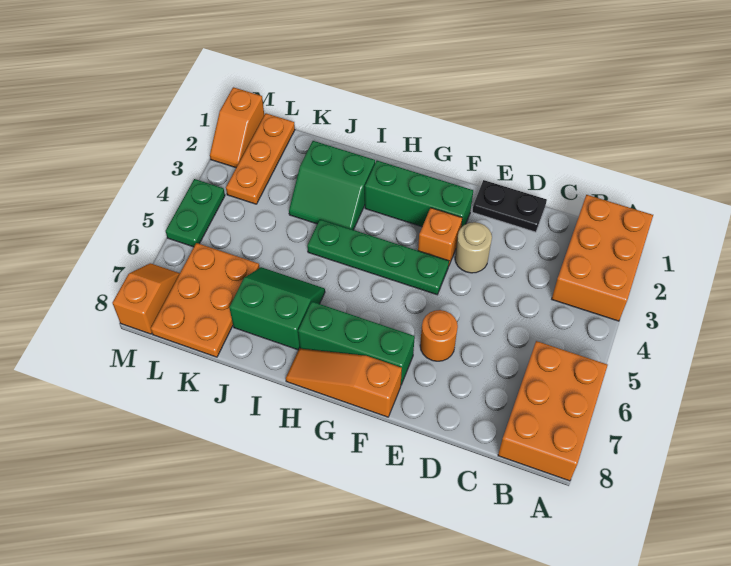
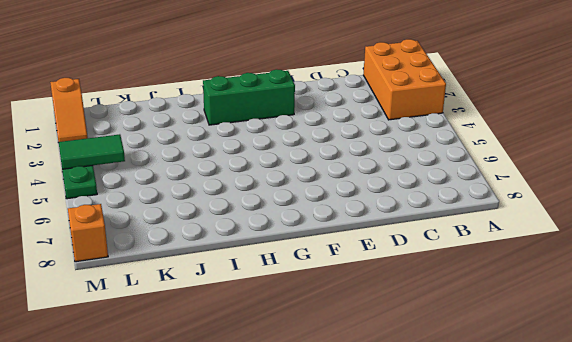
green 1x2 tile [59,134,125,169] -> none
none -> orange 2x3 brick [498,341,608,481]
none -> black 1x2 plate [472,180,547,232]
none -> tan 1x1 round brick [455,222,492,273]

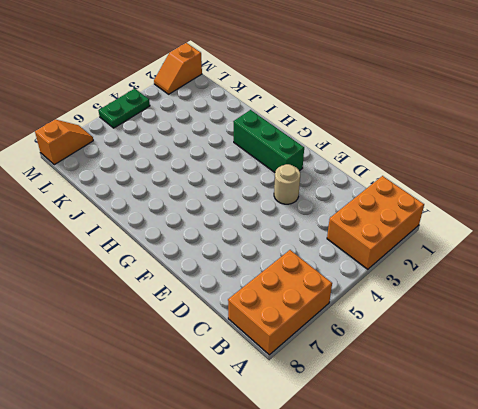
none -> black 1x2 plate [472,180,547,232]
none -> orange 1x1 round brick [420,310,458,361]
none -> orange 1x1 brick [418,208,462,265]

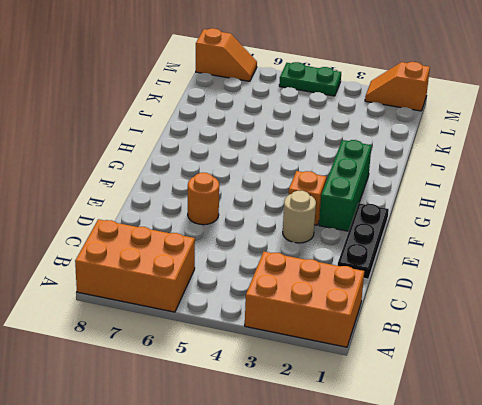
black 1x3 plate [338,203,389,279] -> black 1x2 plate [472,180,547,232]
none -> green 1x4 plate [307,219,449,295]
none -> green 1x3 brick [298,302,415,385]
none -> orange 1x3 slope [286,349,402,417]

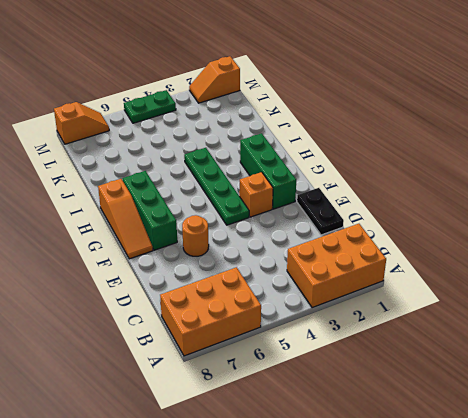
orange 1x3 slope [98,179,153,259] -> orange 1x3 slope turned to [286,349,402,417]
none -> tan 1x1 round brick [455,222,492,273]
none -> green 2x2 slope [289,141,375,230]
none -> green 2x2 slope [229,267,325,350]

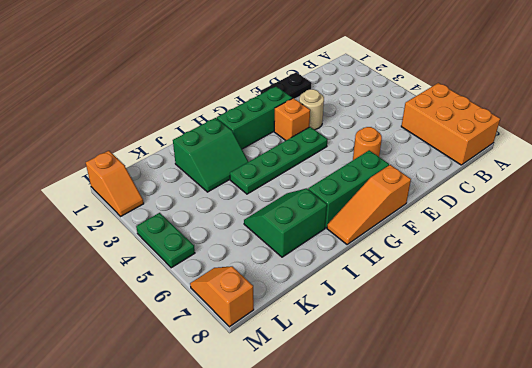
none -> orange 2x3 brick [552,195,653,321]
none -> orange 2x3 plate [151,243,260,357]
none -> orange 1x3 plate [226,113,295,204]

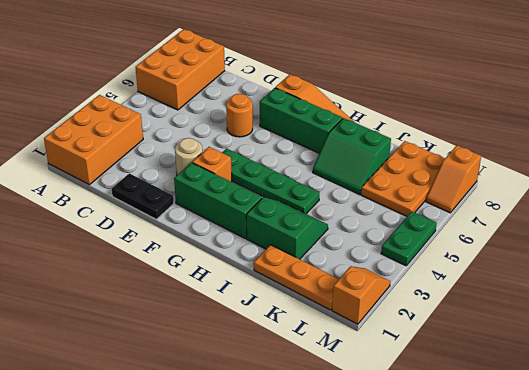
orange 1x3 plate [254,245,339,310] -> orange 1x3 plate turned to [226,113,295,204]

